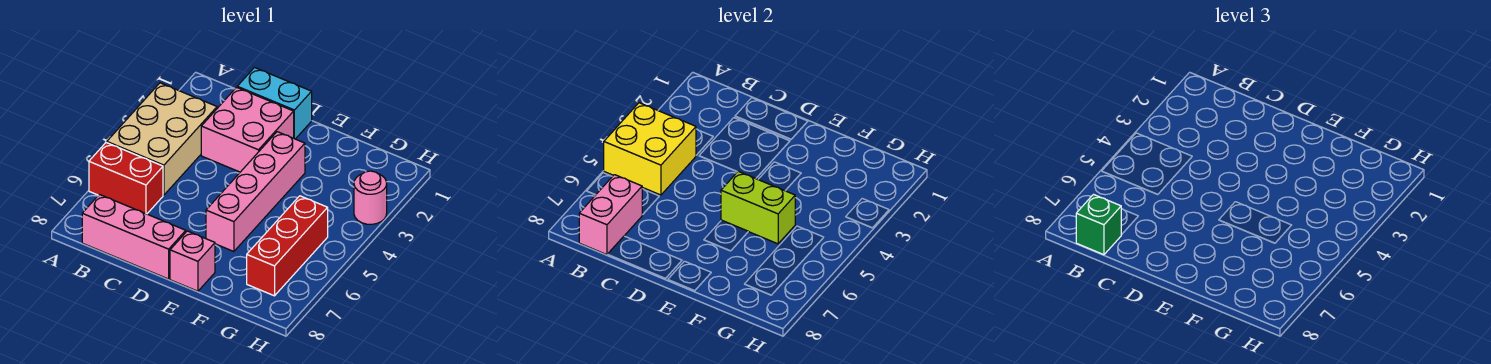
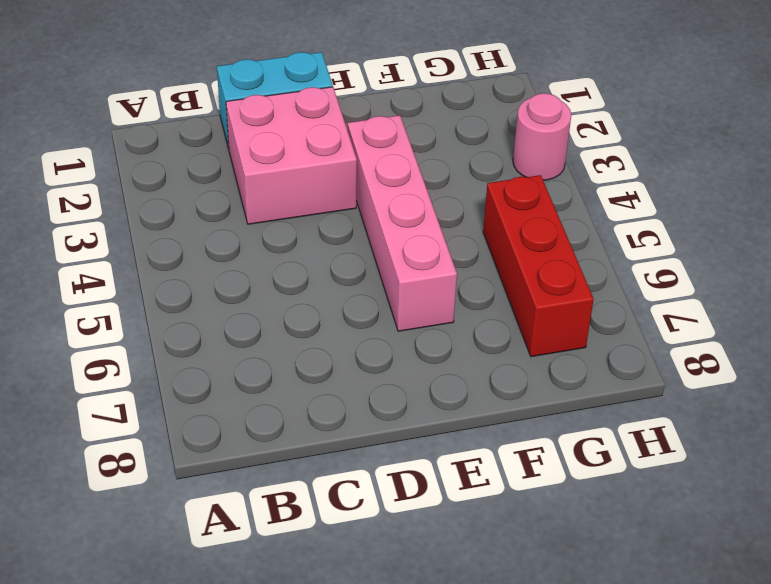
none -> tan 2x3 brick [107,83,217,195]
none -> red 1x2 brick [89,142,163,214]
none -> pink 1x3 brick [82,195,186,279]

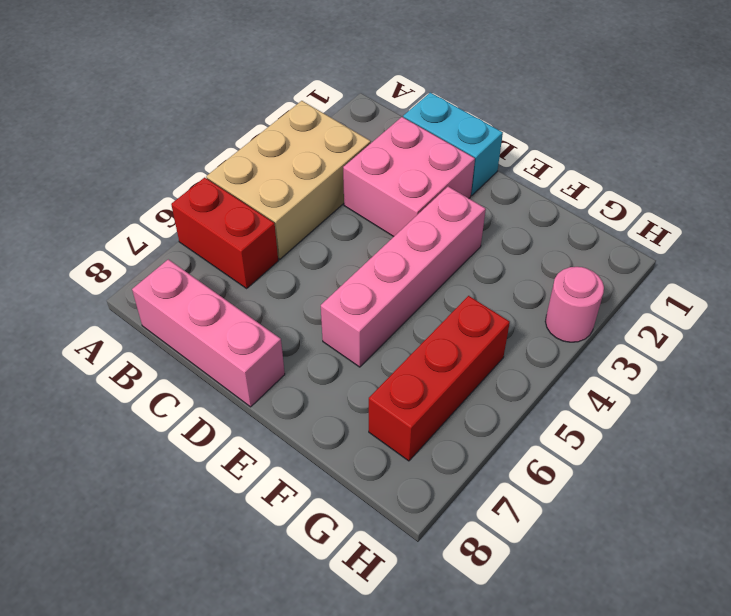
none -> pink 1x1 brick [170,231,215,291]
none -> yellow 2x2 brick [604,103,696,195]
none -> pink 1x2 brick [579,175,642,255]

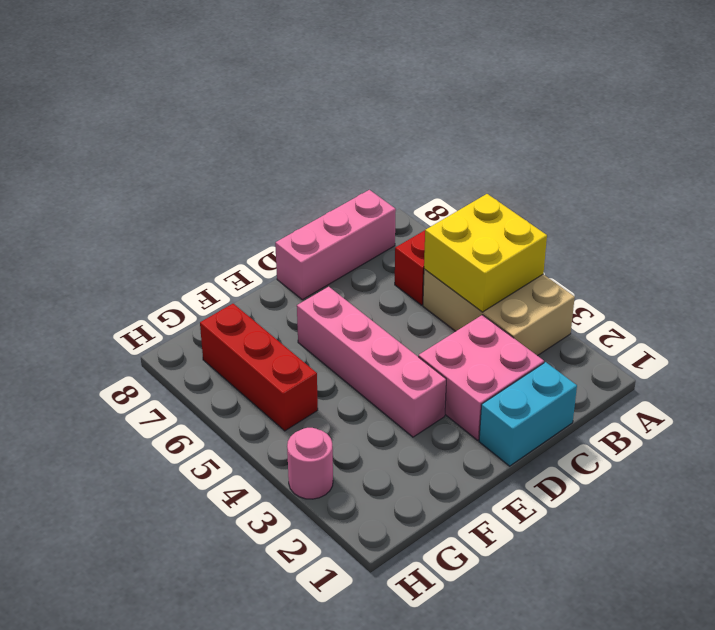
none -> pink 1x1 brick [170,231,215,291]
none -> pink 1x2 brick [579,175,642,255]
none -> lime 1x2 brick [721,171,795,244]

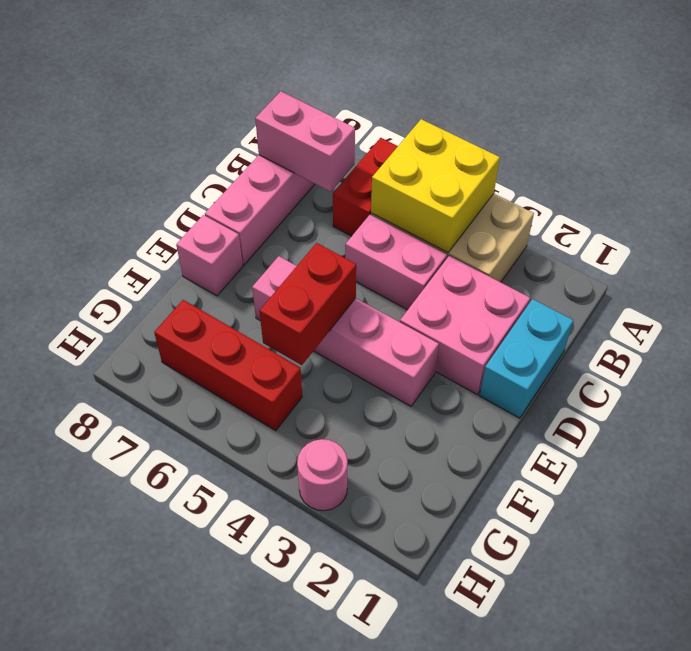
pink 1x2 brick [345,215,447,310] -> none
red 1x2 brick [260,243,356,365] -> lime 1x2 brick [721,171,795,244]
none -> green 1x1 brick [1076,195,1121,255]

